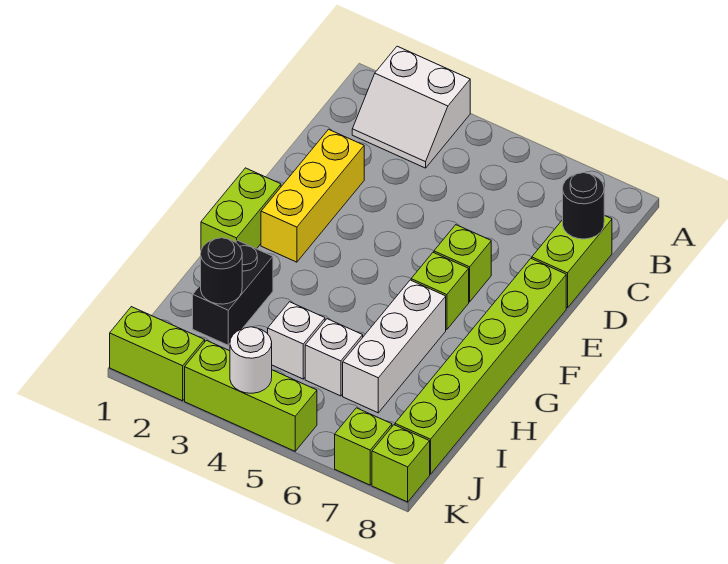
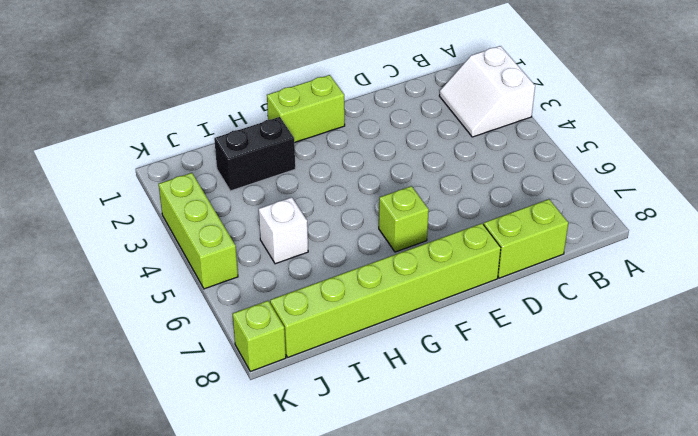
none -> yellow 1x3 brick [261,129,364,262]
none -> lime 1x1 brick [434,225,491,302]
none -> white 1x3 brick [343,280,446,413]

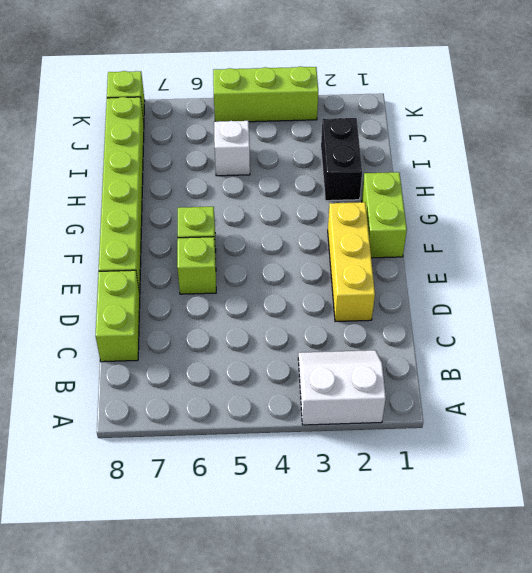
none -> white 1x3 brick [343,280,446,413]
none -> white 1x1 brick [268,302,325,379]
none -> lime 1x2 brick [110,307,205,401]

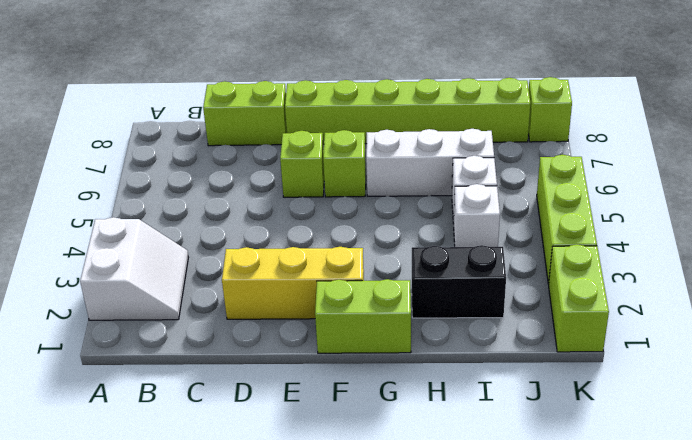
none -> lime 1x1 brick [335,408,392,485]
none -> black 1x1 round brick [563,173,604,239]
none -> black 1x1 round brick [201,238,242,304]

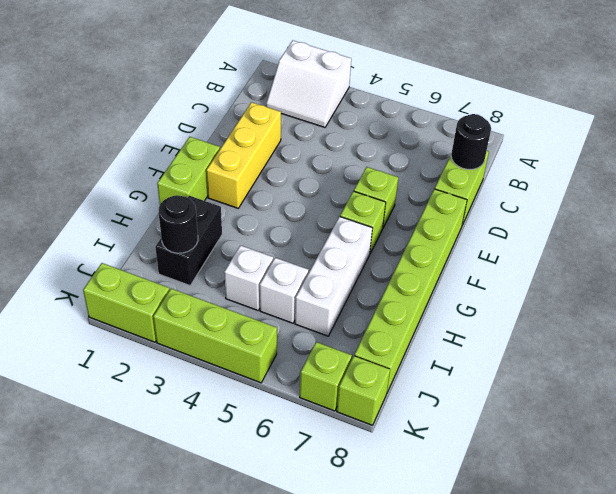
none -> white 1x1 round brick [230,327,272,393]

